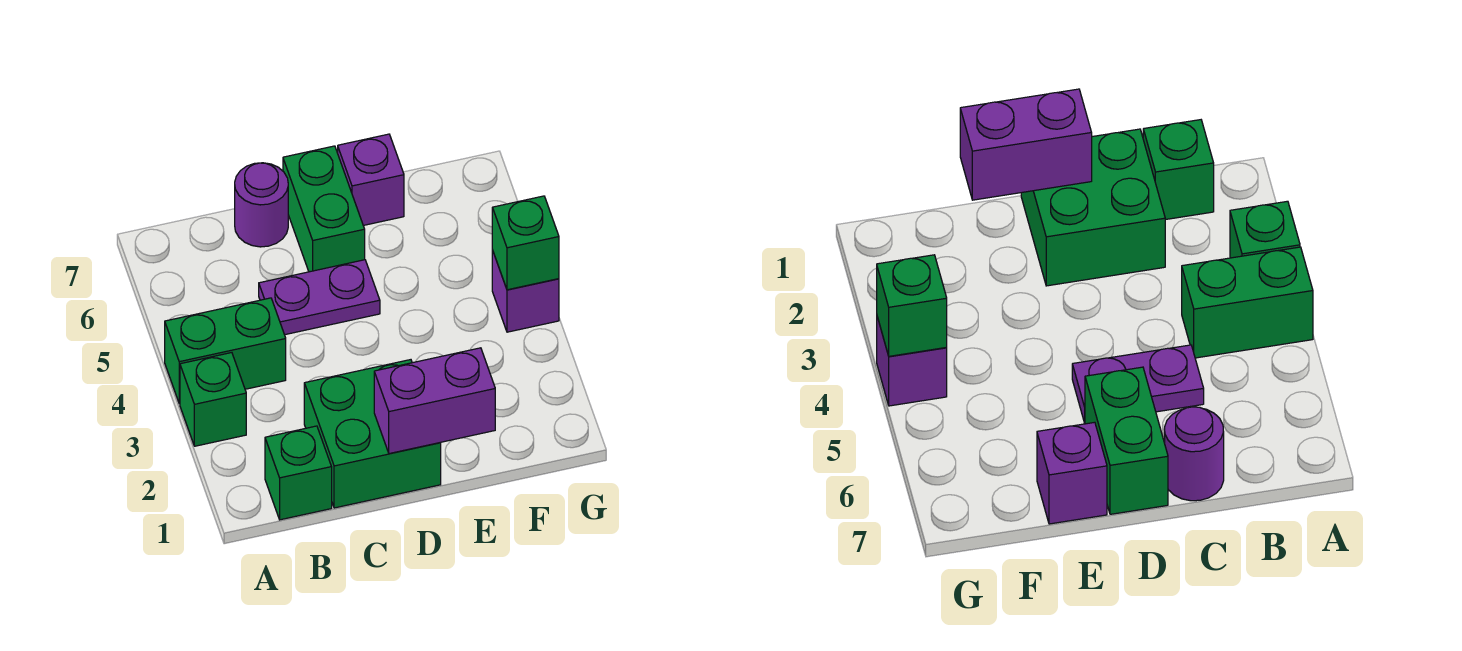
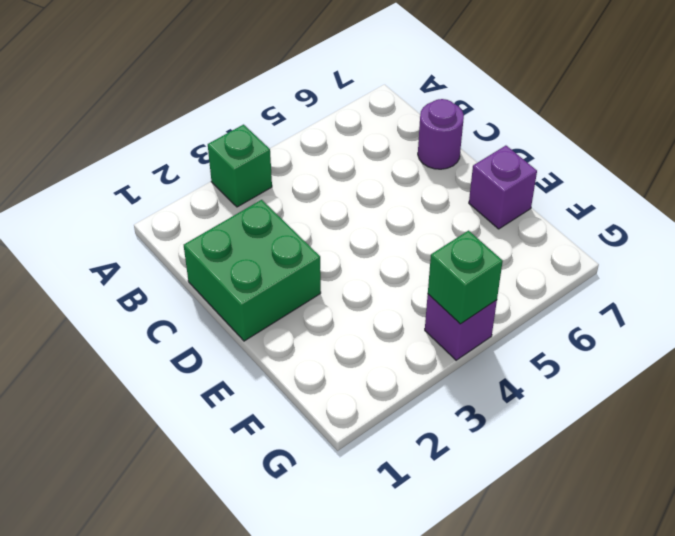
none -> green 1x2 brick [165,298,286,404]
none -> green 1x1 brick [265,426,332,520]

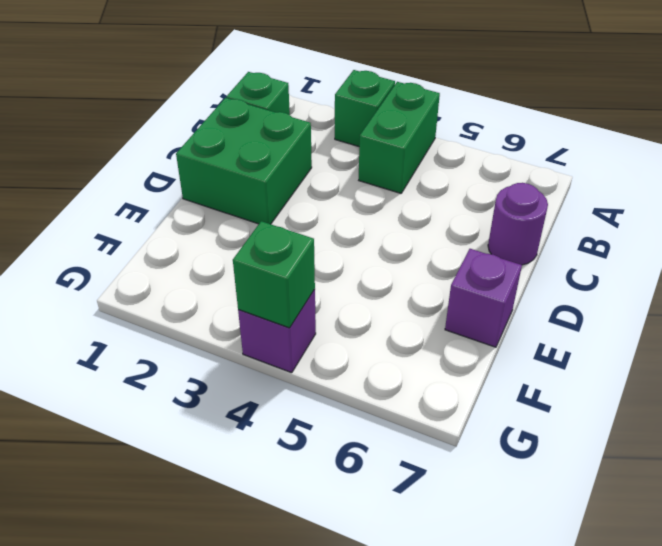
none -> purple 1x2 plate [259,260,380,335]
none -> green 1x2 brick [283,146,365,272]

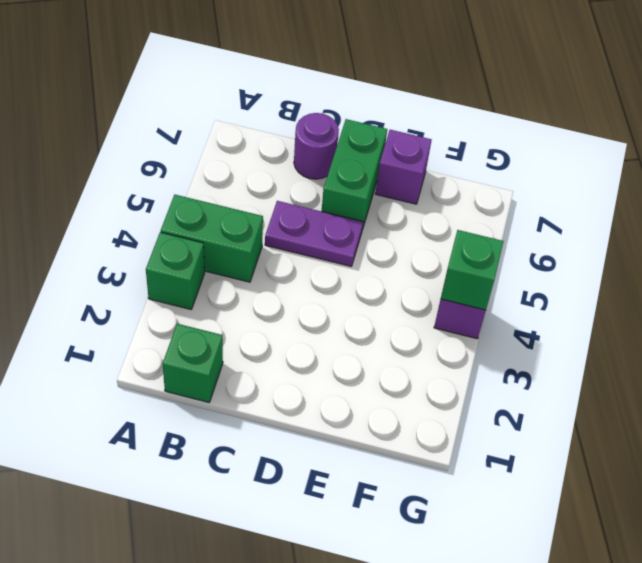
none -> green 2x2 brick [304,360,441,508]
none -> purple 1x2 brick [374,348,495,454]

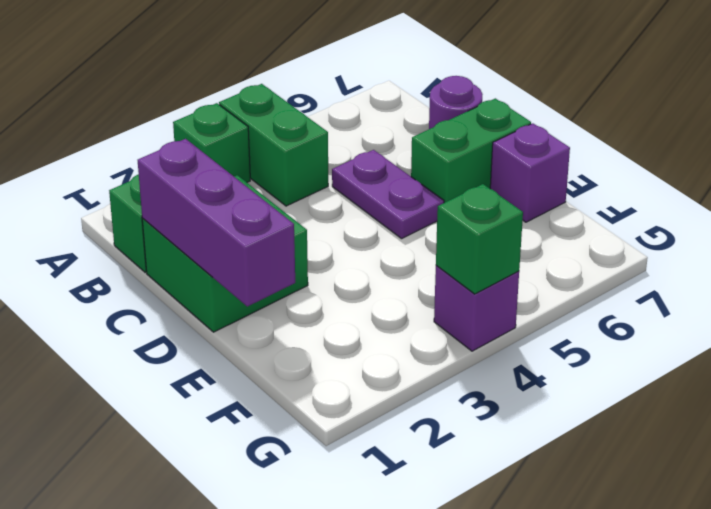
purple 1x3 brick [138,139,295,306] -> purple 1x2 brick [374,348,495,454]

